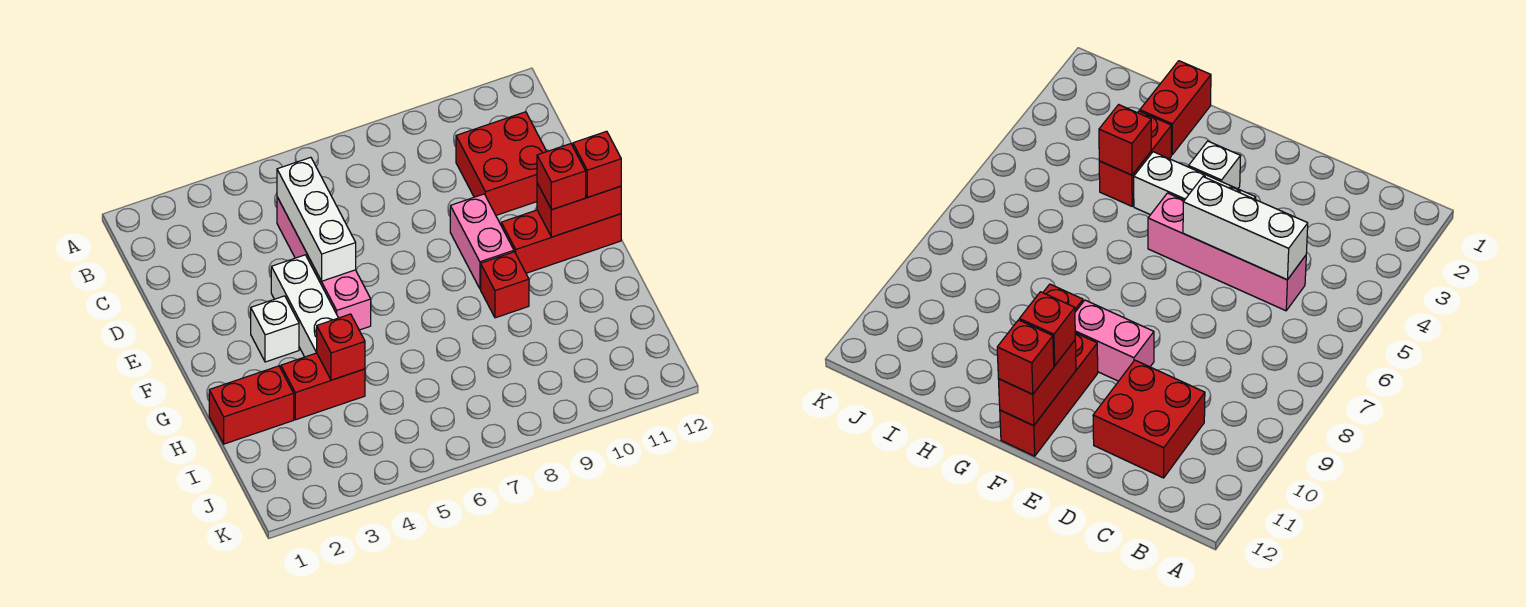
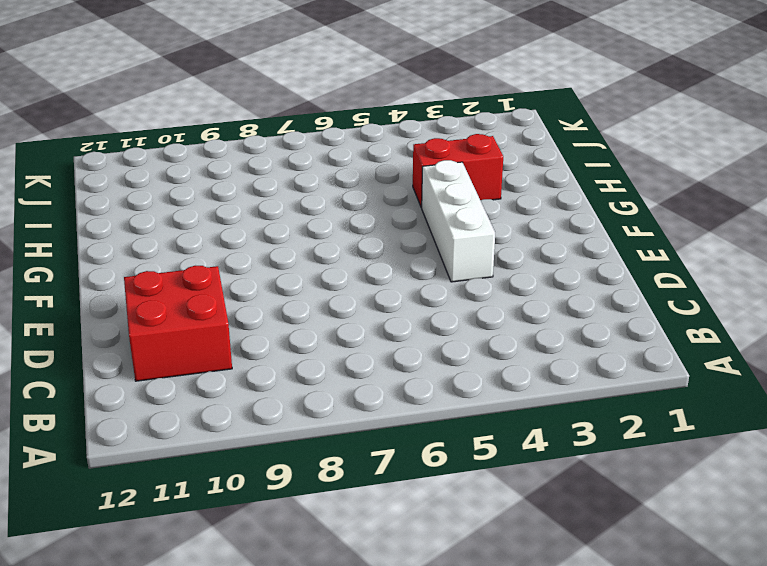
none -> pink 1x4 brick [277,197,371,330]
none -> pink 1x2 brick [450,194,514,289]
none -> white 1x1 brick [251,296,299,362]

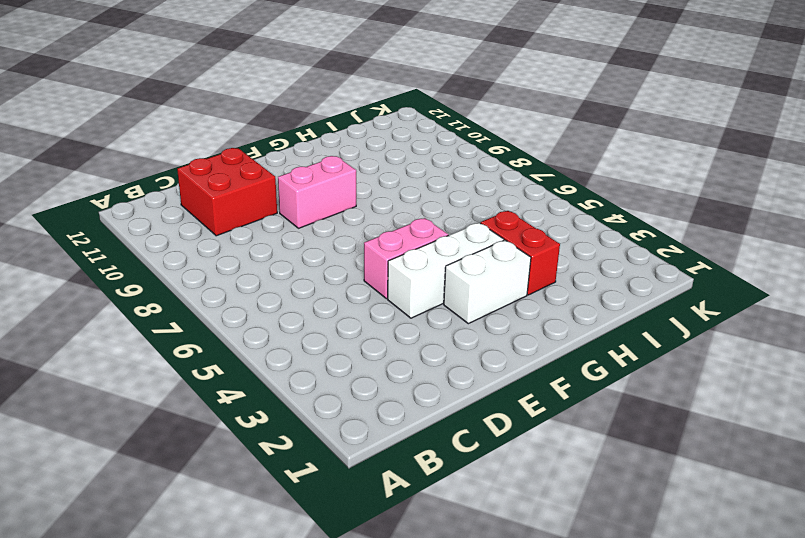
pink 1x2 brick [364,218,448,299] -> pink 1x4 brick [277,197,371,330]
white 1x2 brick [444,240,531,324] -> white 1x1 brick [251,296,299,362]
none -> red 1x3 brick [501,210,621,273]
none -> red 1x1 brick [481,252,529,318]
none -> red 1x2 brick [209,366,294,444]

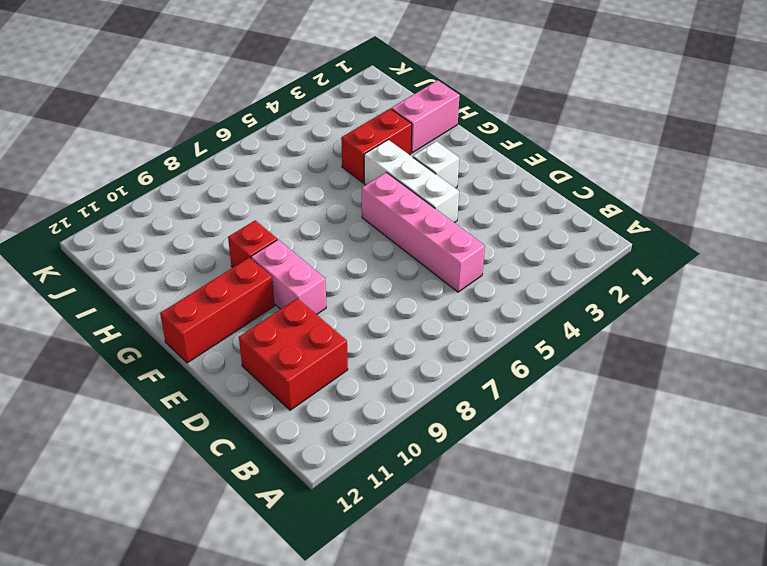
pink 1x2 brick [391,80,460,153] -> red 1x2 brick [209,366,294,444]
none -> white 1x3 brick [277,157,356,281]
none -> red 1x2 brick [537,183,621,237]
none -> red 1x1 brick [317,314,365,380]

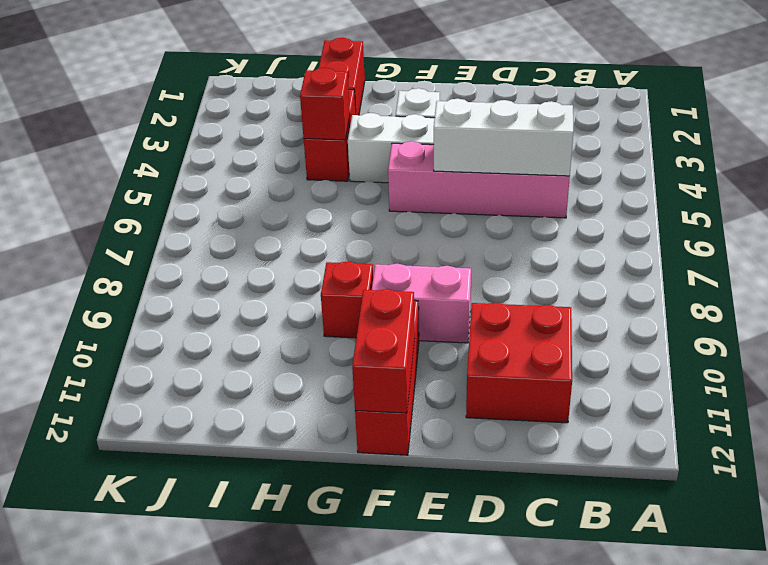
none -> red 1x1 brick [537,144,586,210]
none -> red 1x1 brick [573,131,621,197]

